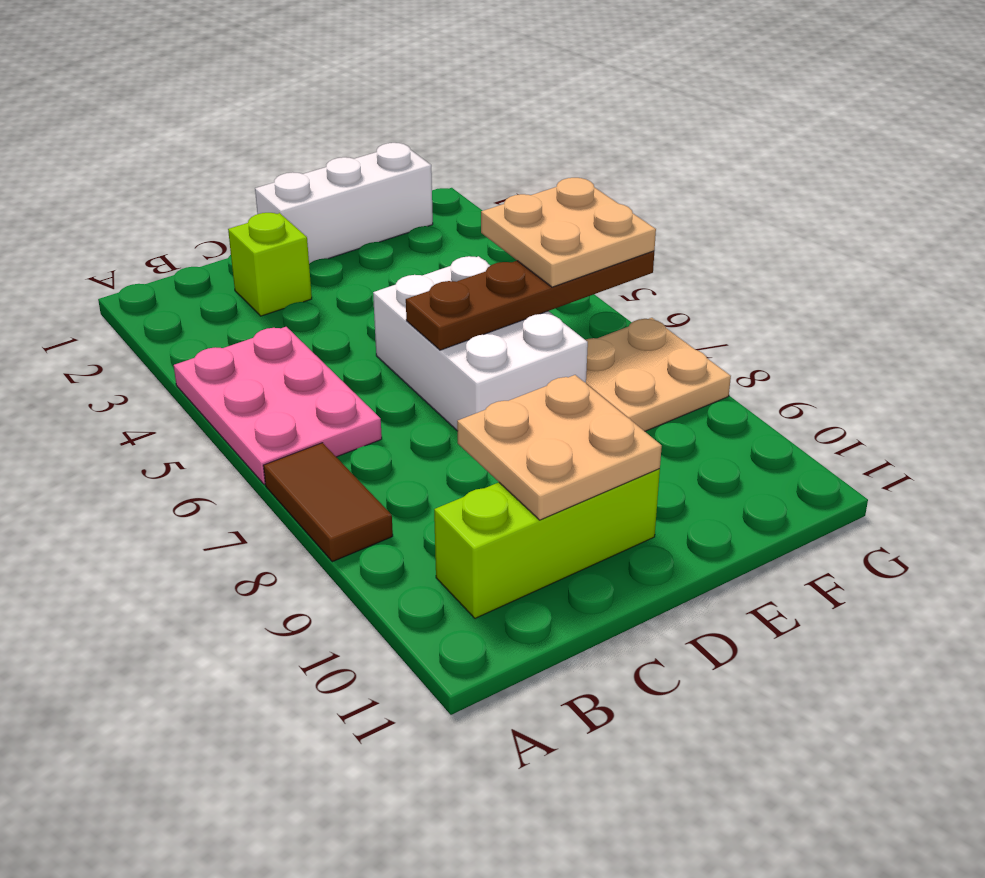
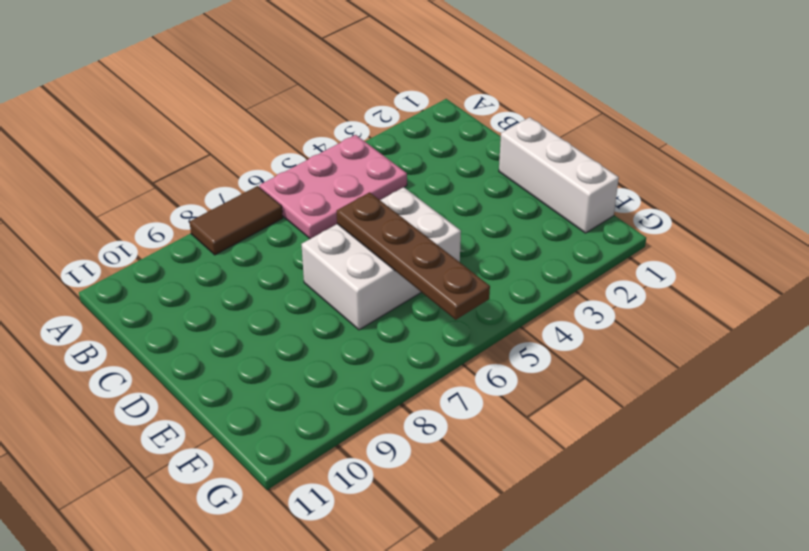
none -> lime 1x3 brick [434,469,660,618]
none -> lime 1x1 brick [228,213,312,316]

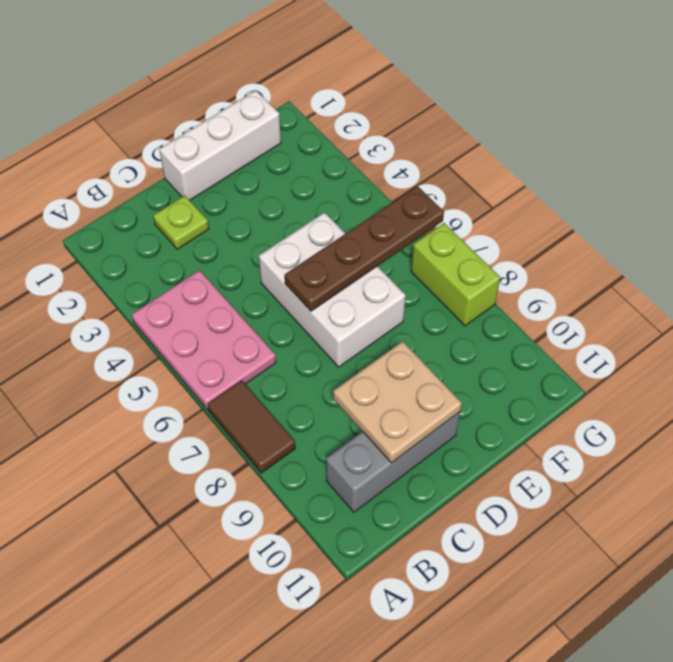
grey 1x3 brick [326,412,460,512] -> lime 1x3 brick [434,469,660,618]
lime 1x1 plate [153,196,209,249] -> lime 1x1 brick [228,213,312,316]
lime 1x2 brick [411,223,500,326] -> tan 2x2 plate [586,318,731,431]
none -> tan 2x2 plate [481,178,656,287]

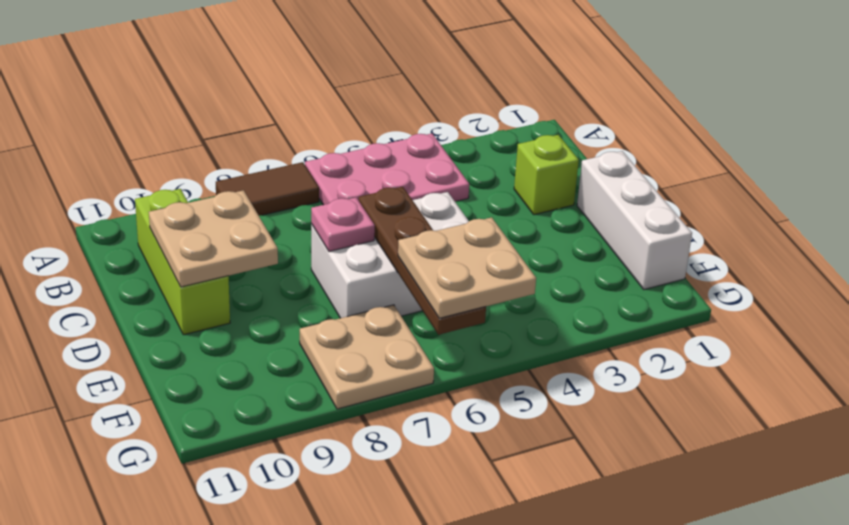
pink 1x1 plate [311,197,375,251] -> none

